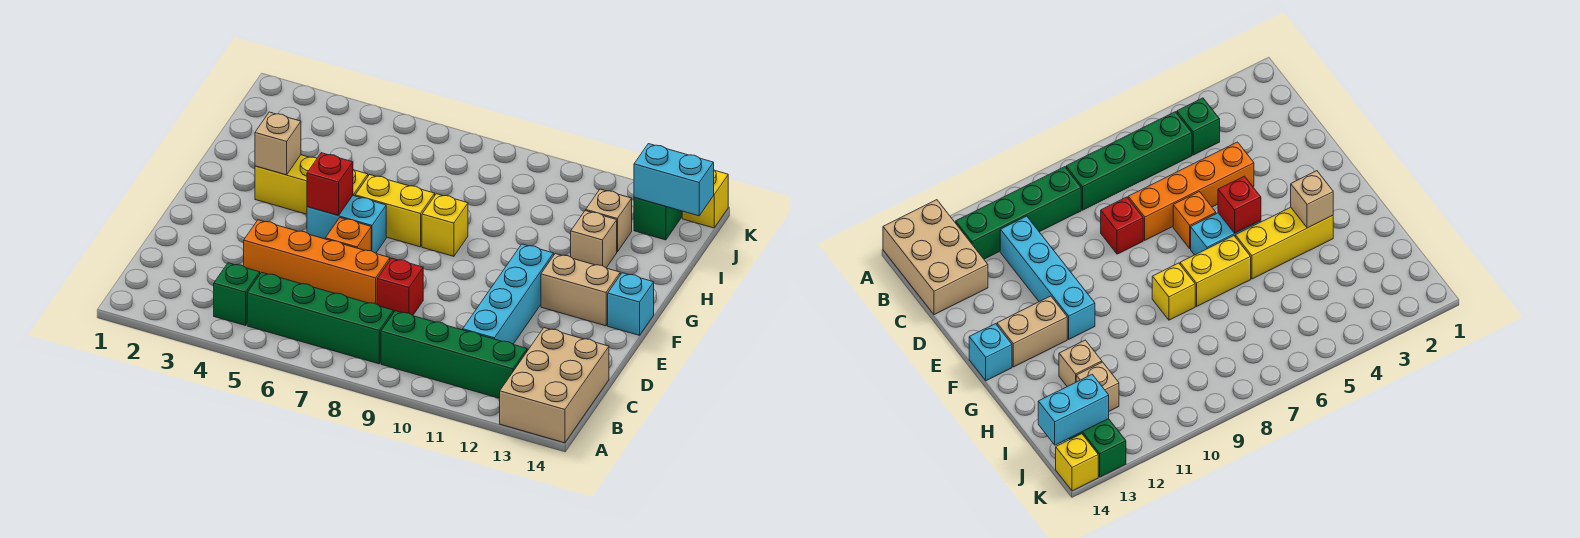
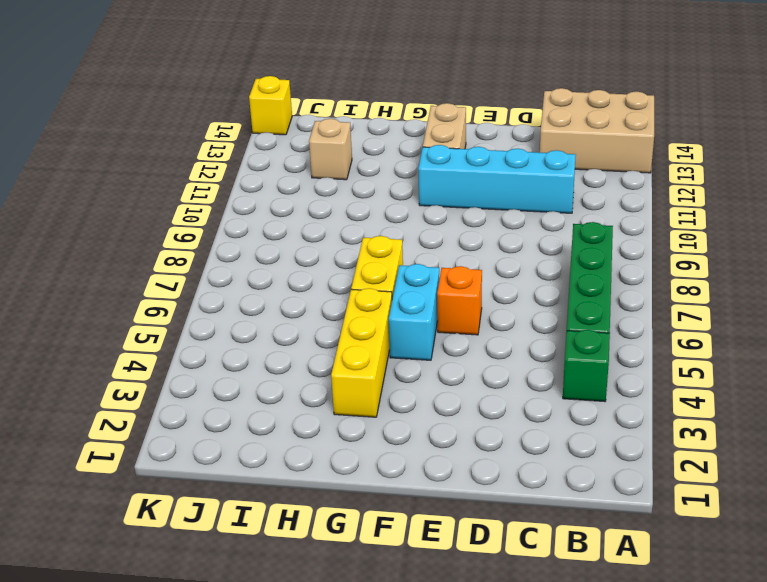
none -> green 1x4 brick [381,311,527,398]
none -> orange 1x4 brick [244,220,390,304]
none -> red 1x1 brick [377,258,423,315]

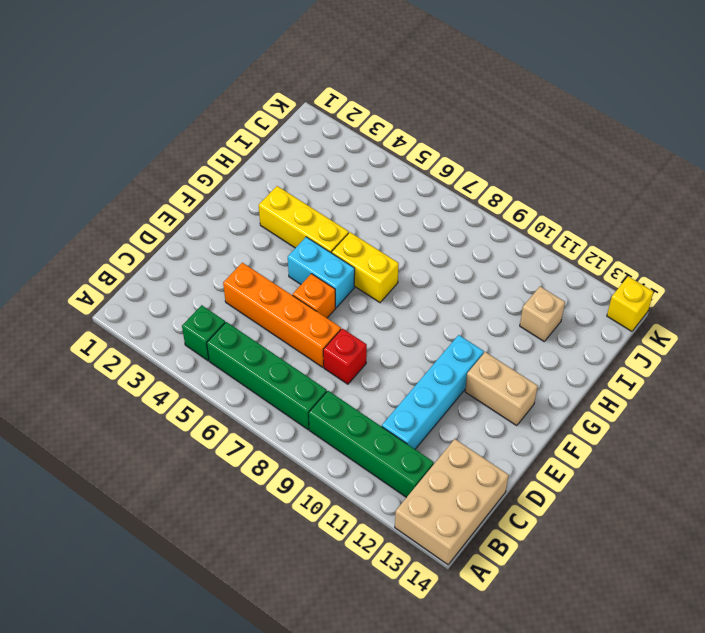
none -> cyan 1x1 brick [608,273,654,335]
none -> yellow 1x1 brick [422,194,468,256]
none -> tan 1x1 brick [571,211,617,268]

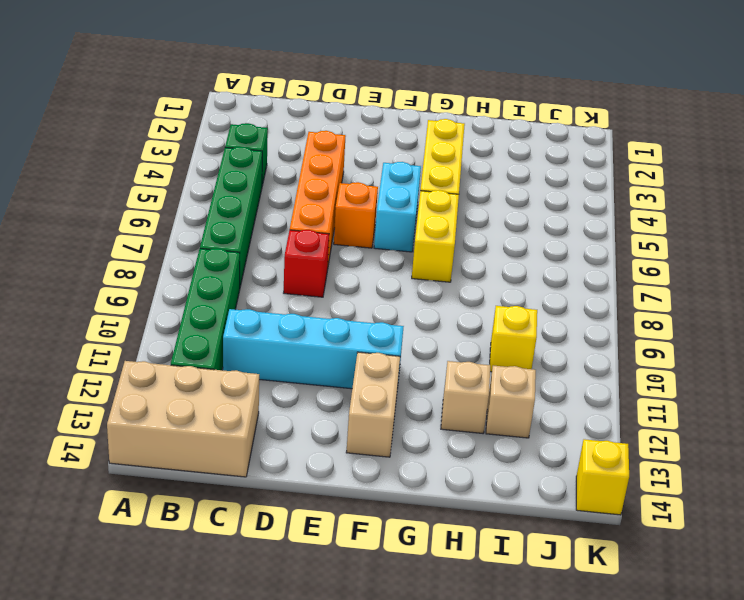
yellow 1x1 brick [490,306,537,372] -> yellow 1x1 brick moved to [422,194,468,256]
none -> cyan 1x1 brick [608,273,654,335]
none -> green 1x2 brick [634,197,682,240]
none -> red 1x1 brick [307,153,353,215]

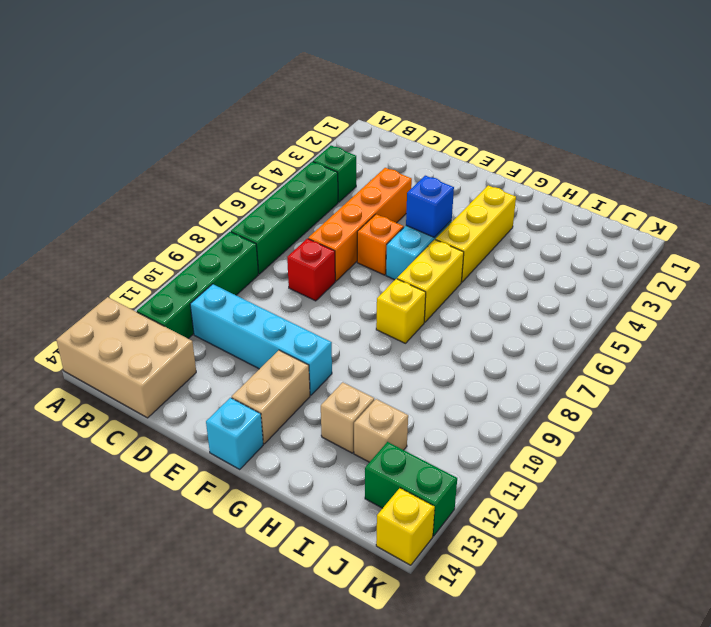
blue 1x1 brick [406,176,454,237] -> red 1x1 brick [307,153,353,215]
none -> tan 1x1 brick [255,112,301,175]
none -> cyan 1x2 brick [634,144,714,216]

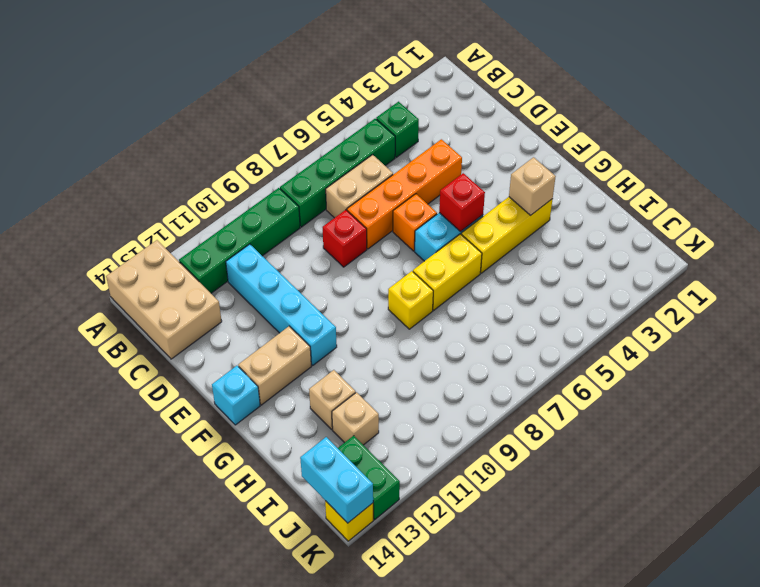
tan 1x2 brick [326,155,393,218] -> none
cyan 1x2 brick [300,437,373,523] -> cyan 1x2 brick turned to [634,144,714,216]

